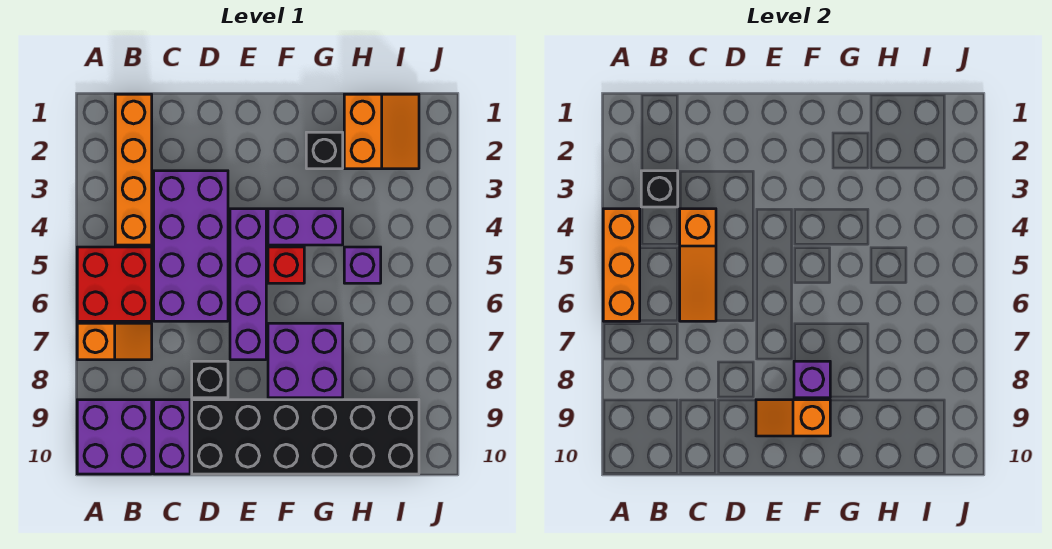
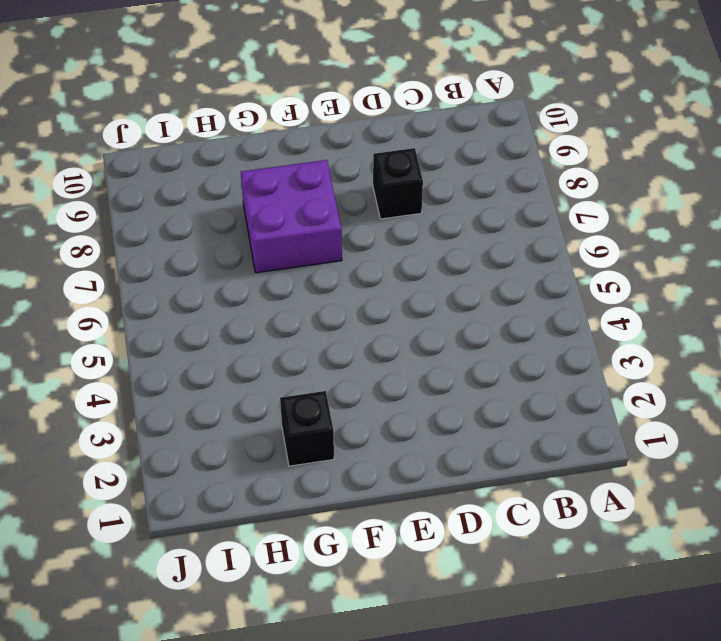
none -> red 2x2 brick [77,247,152,321]
none -> orange 1x2 slope [77,323,152,360]
none -> purple 2x2 brick [77,400,152,474]

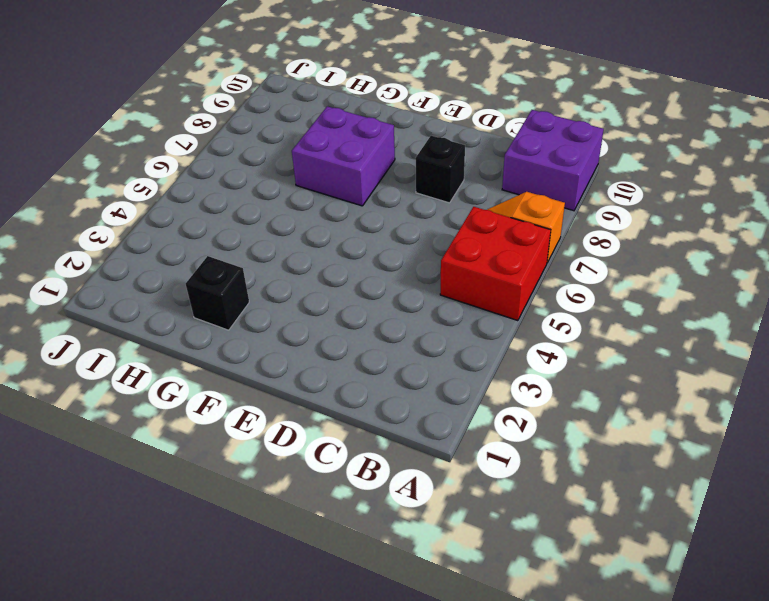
none -> orange 1x4 brick [115,94,152,245]
none -> purple 2x4 brick [154,171,228,321]
none -> purple 1x2 brick [154,400,190,474]

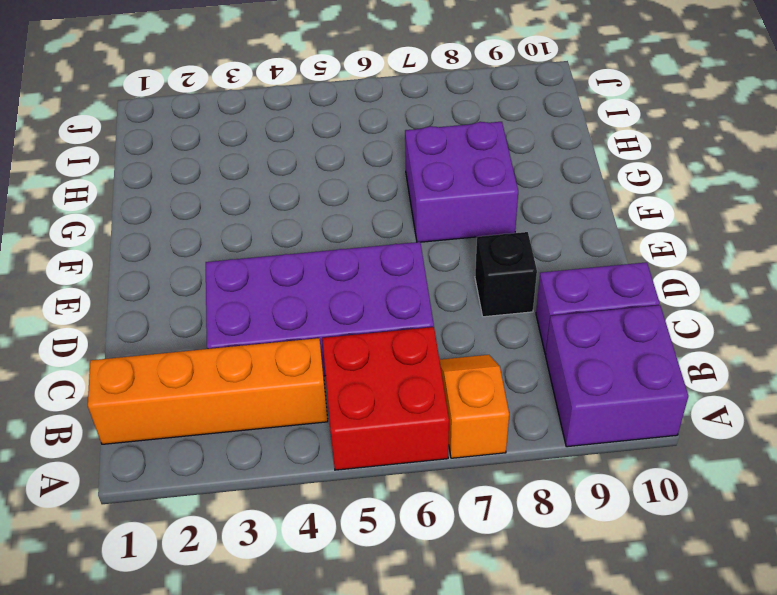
none -> black 2x6 brick [192,400,419,474]
none -> purple 1x4 brick [230,209,266,360]
none -> purple 1x2 brick [268,209,343,245]

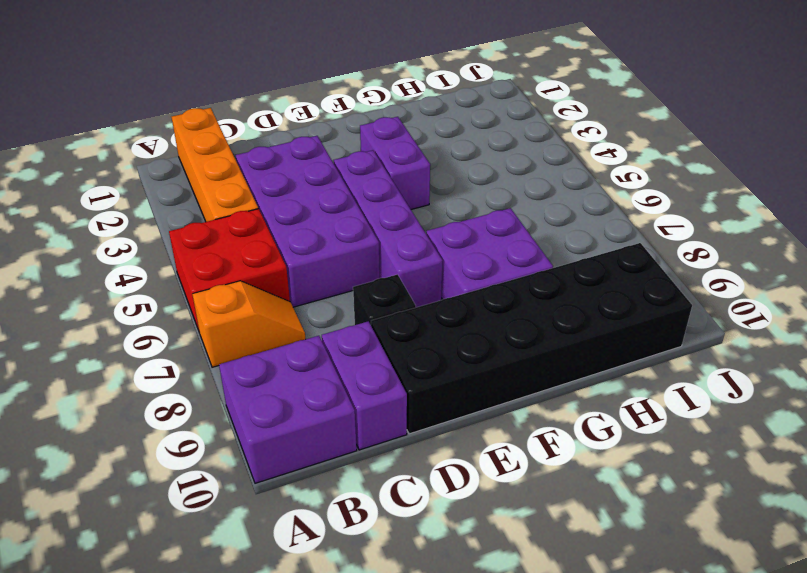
purple 1x2 brick [360,117,430,209] -> purple 1x2 brick turned to [268,209,343,245]
none -> red 1x1 brick [268,247,304,283]
none -> black 1x1 brick [306,132,343,169]
none -> orange 2x2 slope [344,94,419,169]

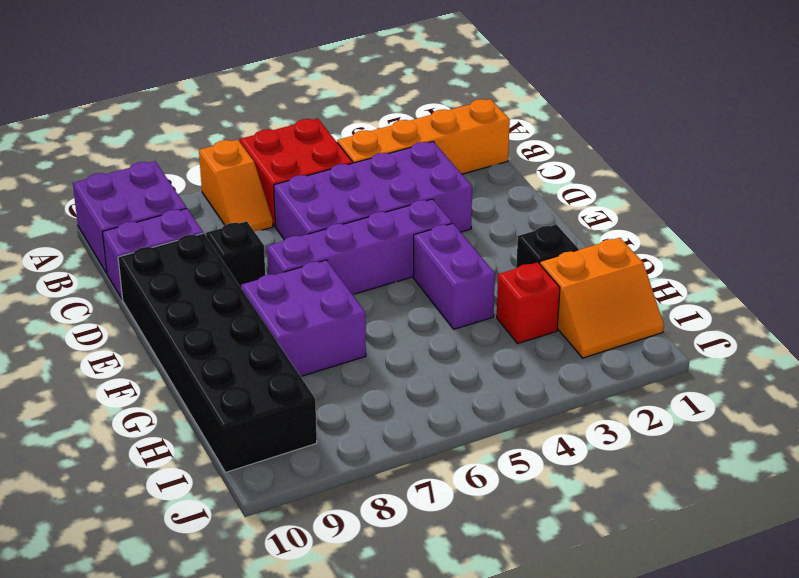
red 1x1 brick [497,262,560,343] -> red 1x1 brick moved to [268,247,304,283]
none -> purple 1x1 brick [344,247,381,283]
none -> orange 1x3 brick [603,209,640,321]
none -> black 1x1 brick [641,171,678,207]

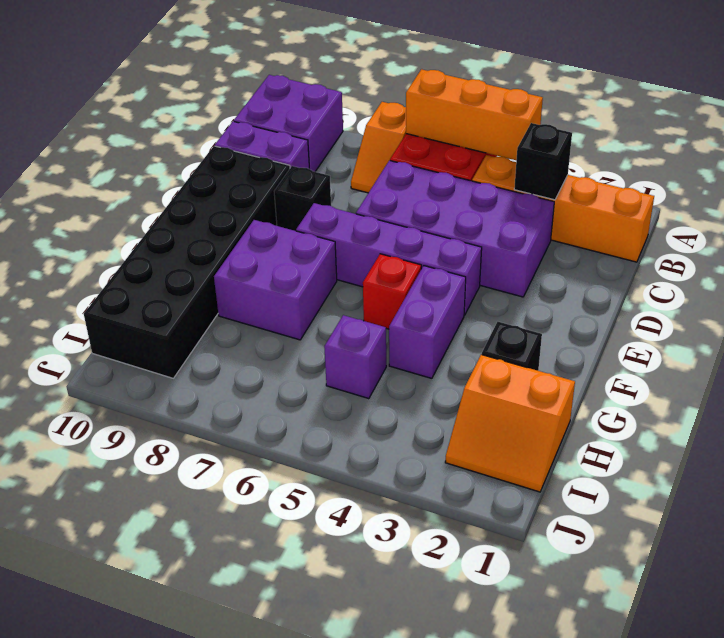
none -> orange 1x3 slope [680,209,716,321]
none -> orange 1x2 slope [756,400,830,436]
none -> purple 1x1 brick [794,361,830,398]

